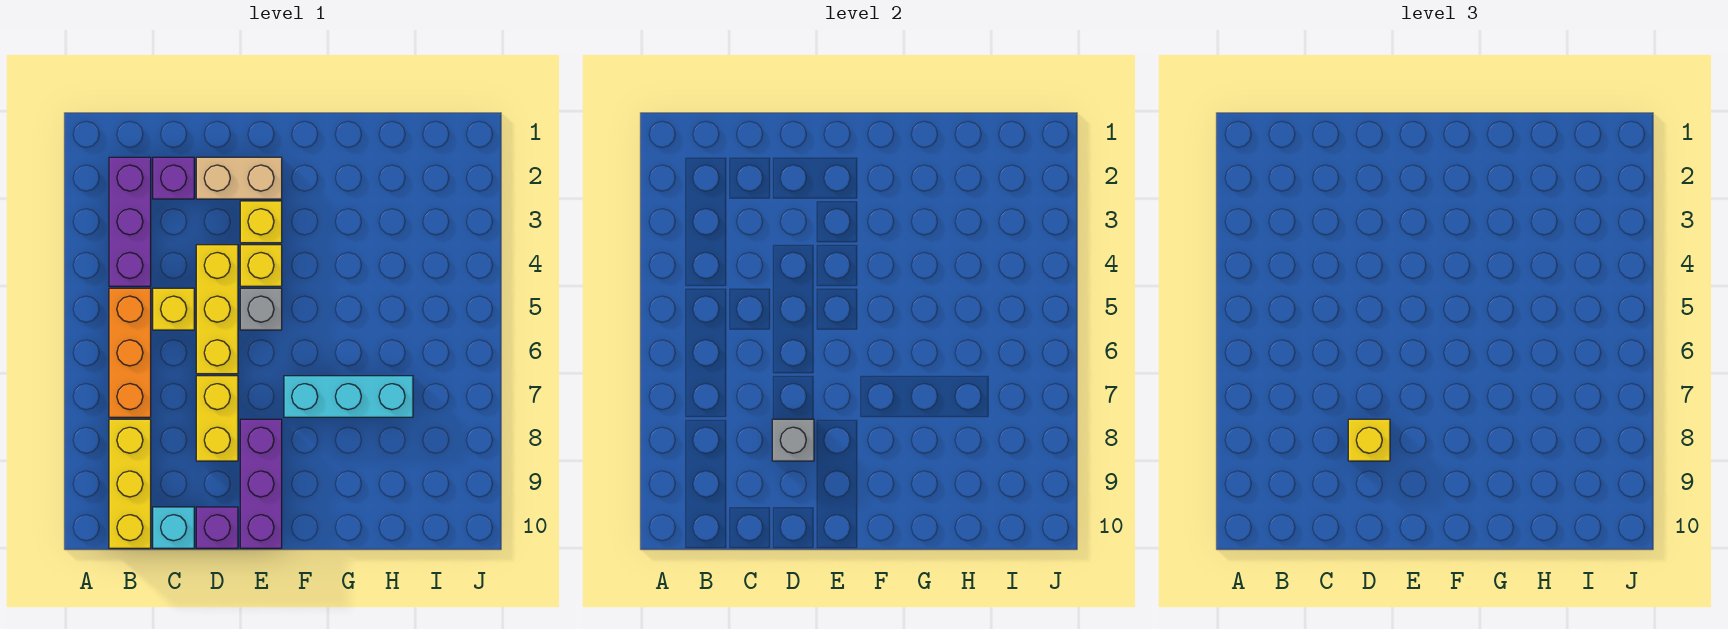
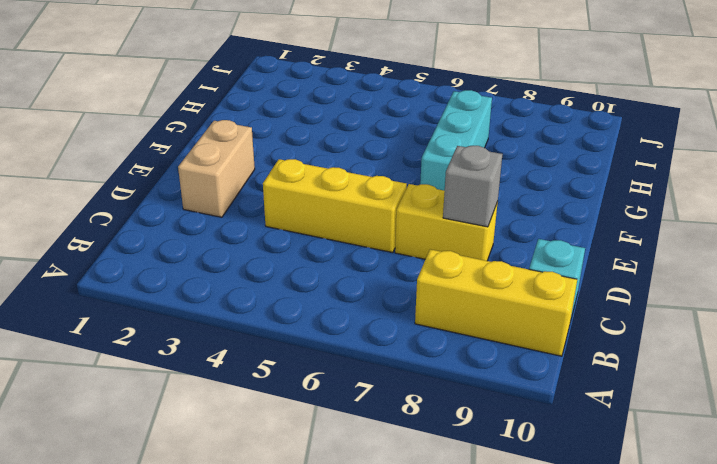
none -> purple 1x3 brick [109,157,151,286]
none -> orange 1x3 brick [109,288,151,417]
none -> purple 1x1 brick [153,157,194,199]

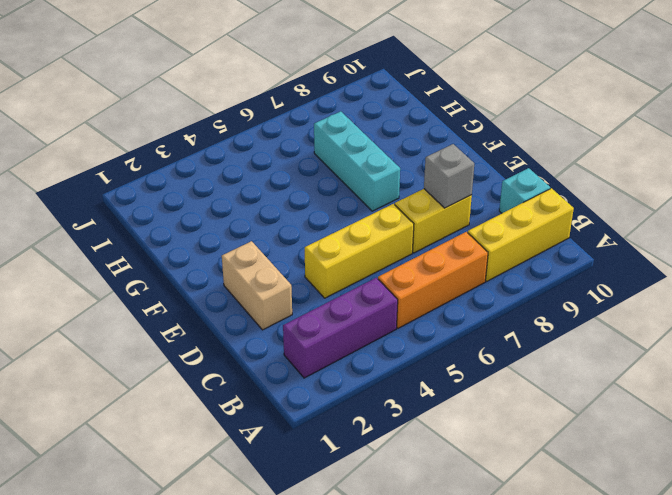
none -> purple 1x1 brick [153,157,194,199]
none -> yellow 1x1 brick [153,288,194,330]
none -> purple 1x1 brick [196,507,238,548]

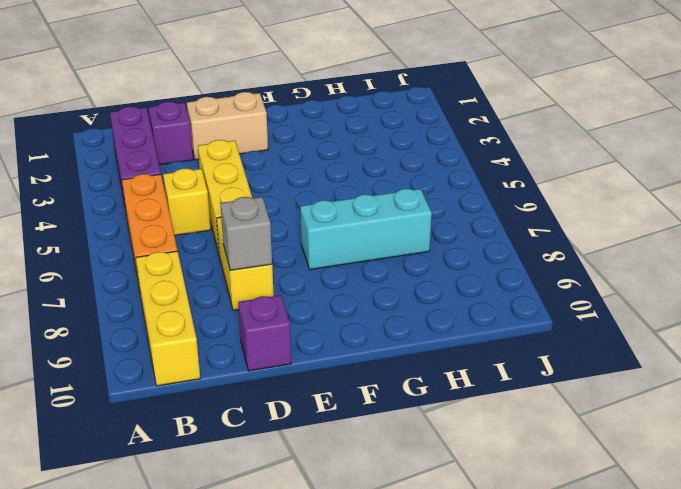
none -> cyan 1x1 brick [153,507,194,548]
none -> yellow 1x1 brick [240,201,282,243]
none -> yellow 1x1 brick [240,245,282,286]

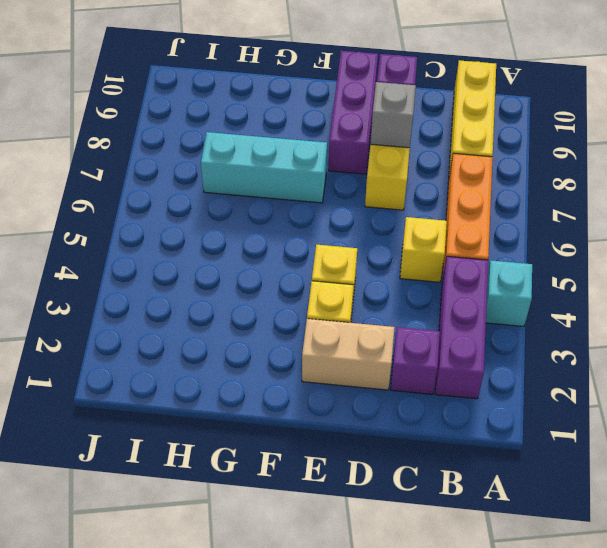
cyan 1x1 brick [486,260,532,326] -> cyan 1x1 brick moved to [153,507,194,548]
none -> yellow 1x3 brick [196,245,238,374]
none -> grey 1x1 brick [240,288,282,330]
none -> yellow 1x1 brick [1348,419,1390,461]

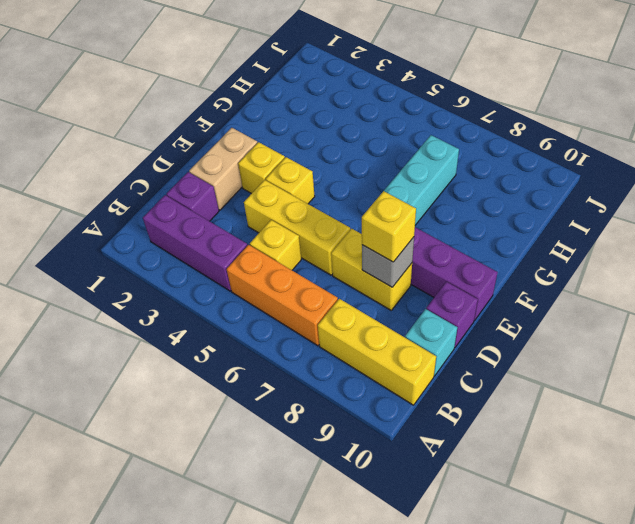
none -> grey 1x1 brick [240,288,282,330]

